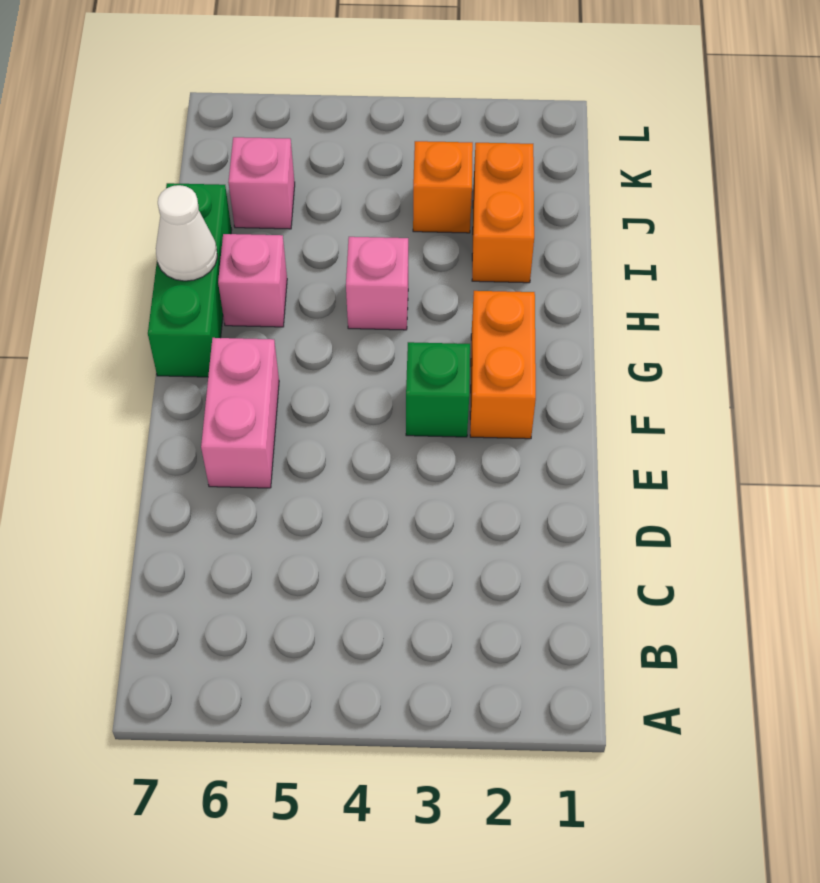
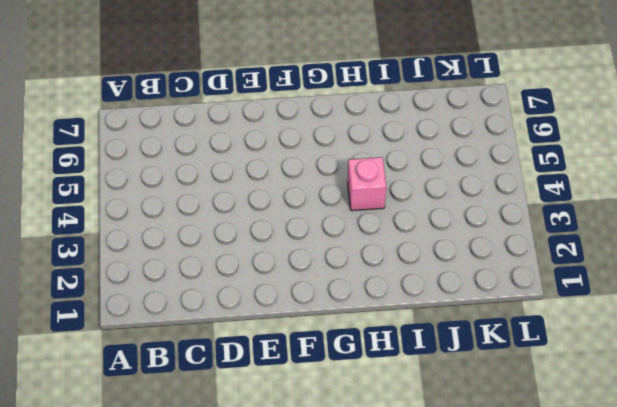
none -> pink 1x2 brick [201,338,279,488]
none -> orange 1x2 brick [470,291,536,439]

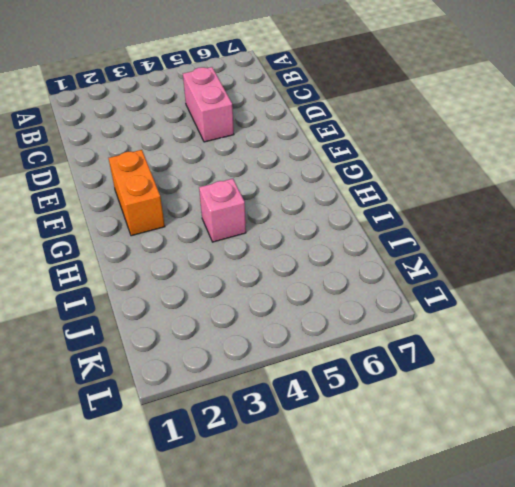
pink 1x2 brick [183,67,234,142] -> pink 1x2 brick moved to [201,338,279,488]
none -> green 1x1 brick [406,342,470,437]
none -> green 1x3 brick [148,183,232,377]

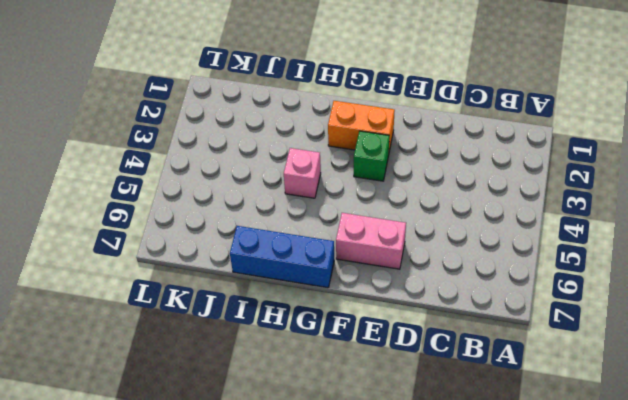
blue 1x3 brick [230,226,334,288] -> green 1x3 brick [148,183,232,377]
none -> pink 1x1 brick [218,234,287,327]
none -> orange 1x2 brick [472,143,534,283]

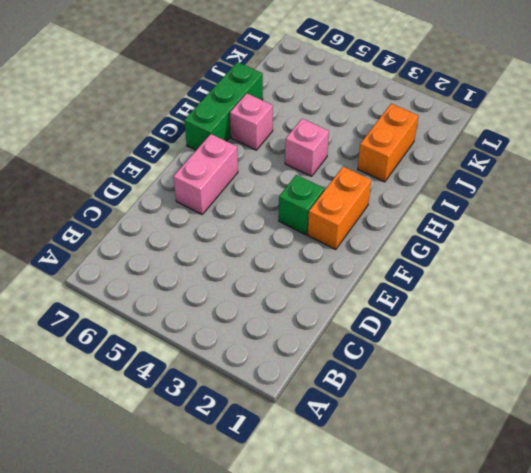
none -> orange 1x1 brick [413,141,473,233]
none -> pink 1x1 brick [228,137,295,229]

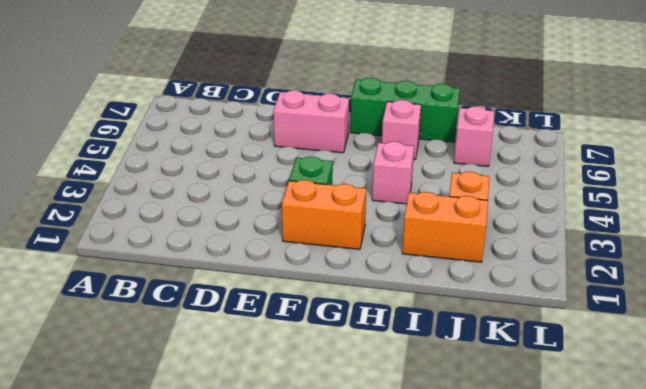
none -> white 1x1 cone [156,185,217,281]

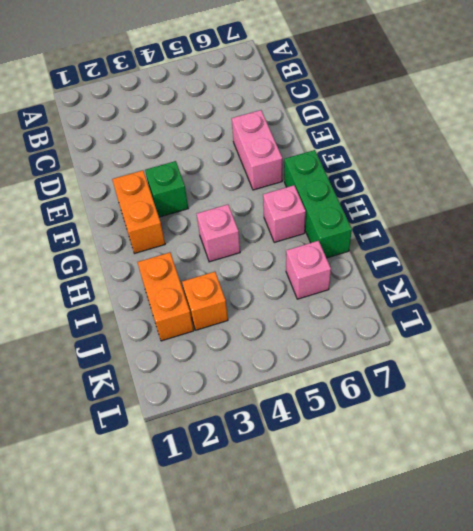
none -> white 1x1 cone [156,185,217,281]

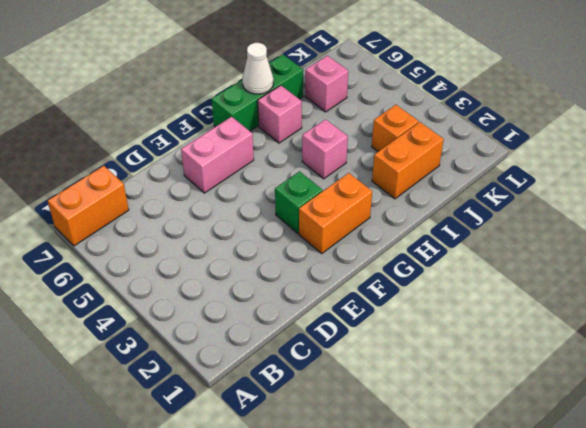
orange 1x2 brick [48,166,129,246] -> none

